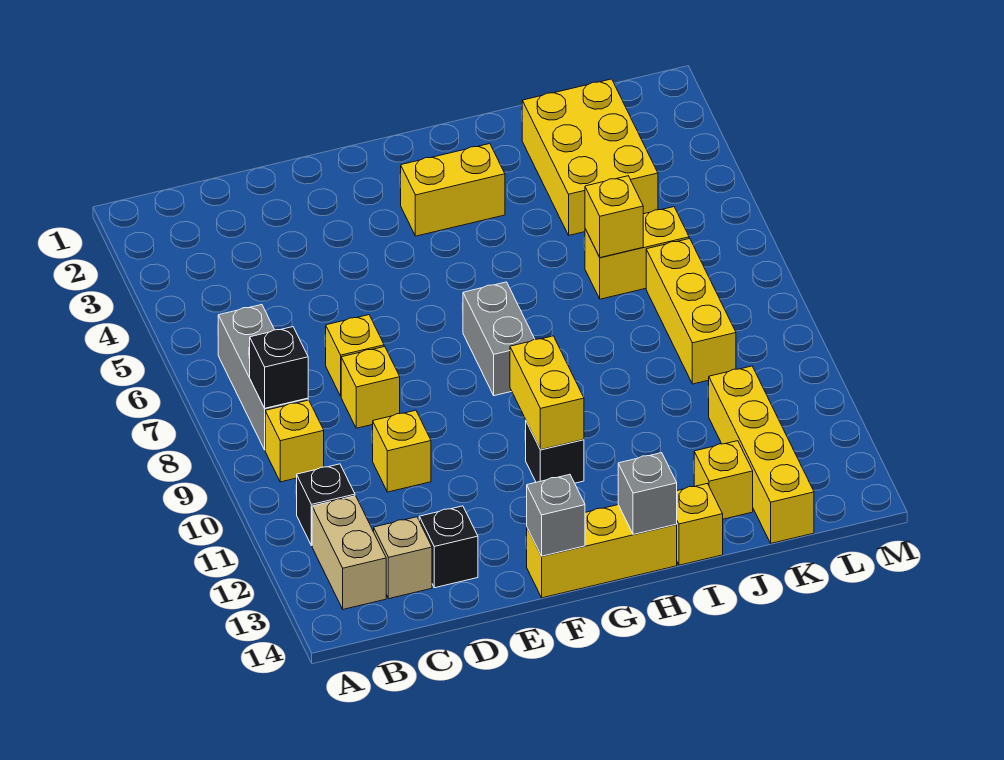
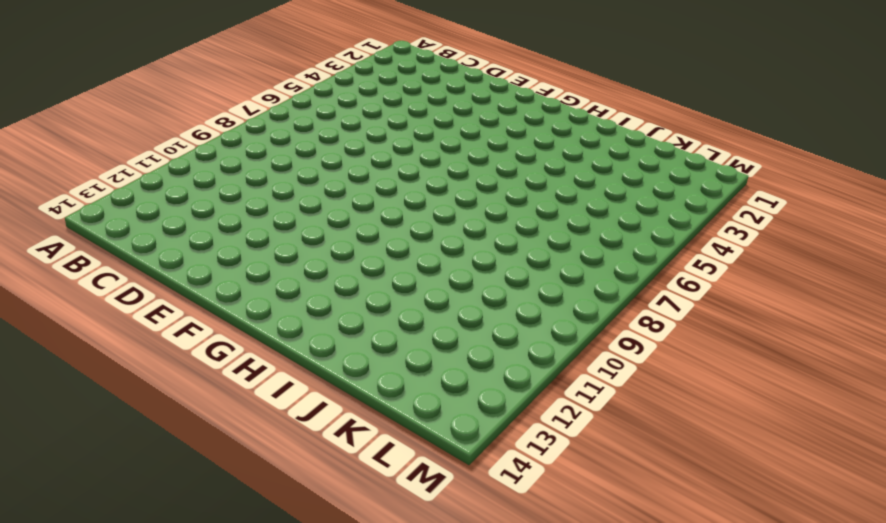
none -> grey 1x3 brick [218,305,308,450]
none -> yellow 1x1 brick [265,400,324,482]
none -> black 1x1 brick [297,464,355,546]

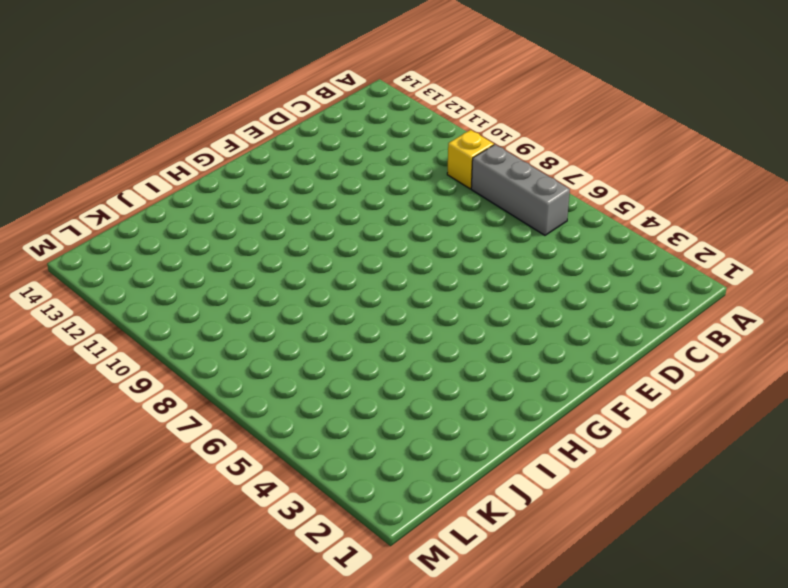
none -> black 1x1 brick [297,464,355,546]
none -> tan 1x2 brick [312,496,386,609]
none -> tan 1x1 brick [374,517,432,599]

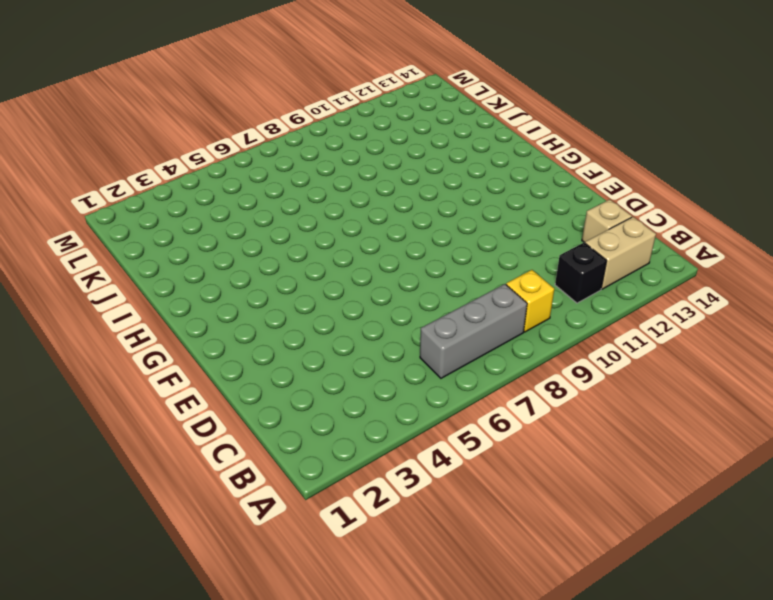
none -> yellow 1x1 brick [326,315,384,396]
none -> yellow 1x1 brick [341,347,400,428]
none -> yellow 1x1 brick [373,410,431,492]

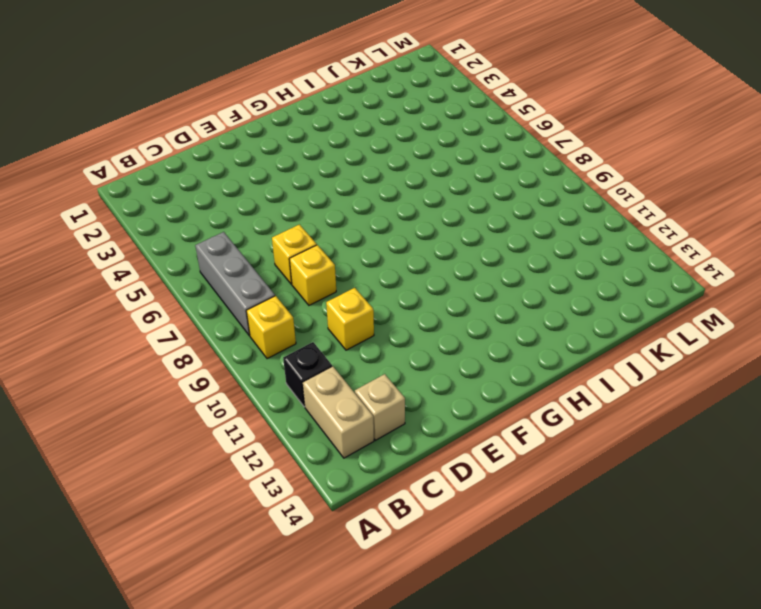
none -> black 1x1 brick [419,506,478,588]
none -> yellow 1x3 brick [527,505,677,598]
none -> yellow 1x2 brick [401,144,505,236]

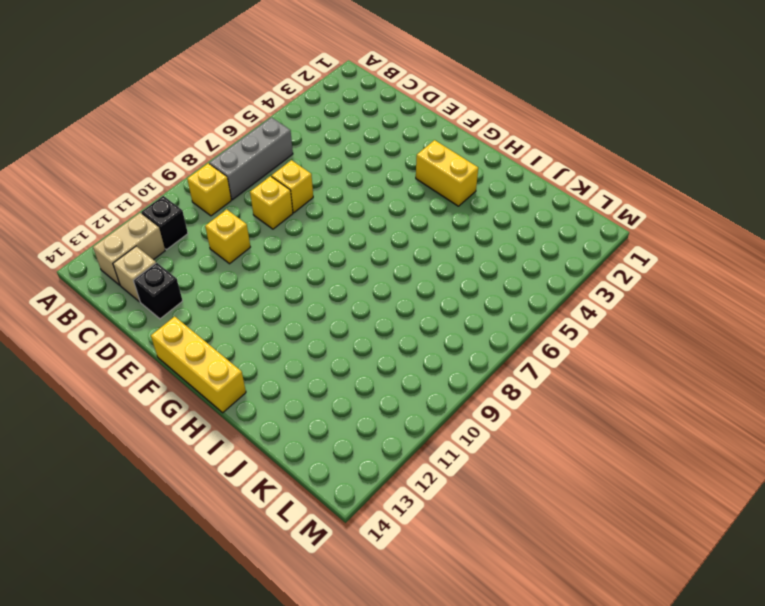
none -> grey 1x2 brick [463,282,534,396]
none -> black 1x1 brick [526,422,584,483]
none -> yellow 1x1 brick [676,484,723,565]

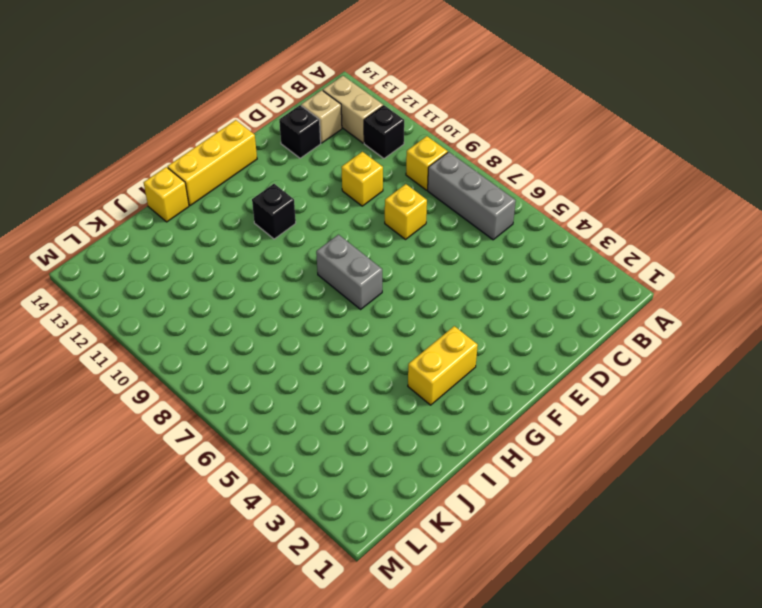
none -> yellow 1x1 brick [326,315,384,396]
none -> yellow 2x3 brick [522,79,658,235]
none -> yellow 1x2 brick [585,207,689,299]

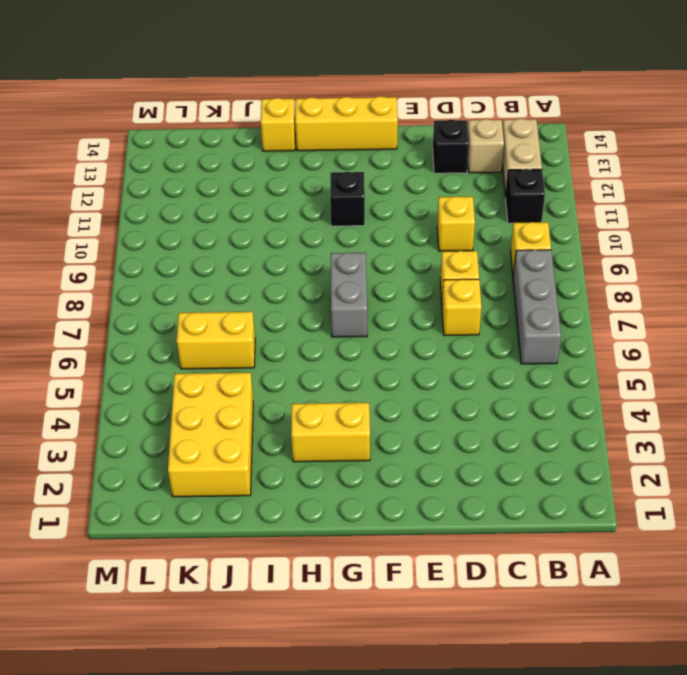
none -> yellow 1x1 brick [694,441,753,519]
none -> yellow 1x3 brick [646,239,736,384]
none -> yellow 1x4 brick [708,366,814,543]

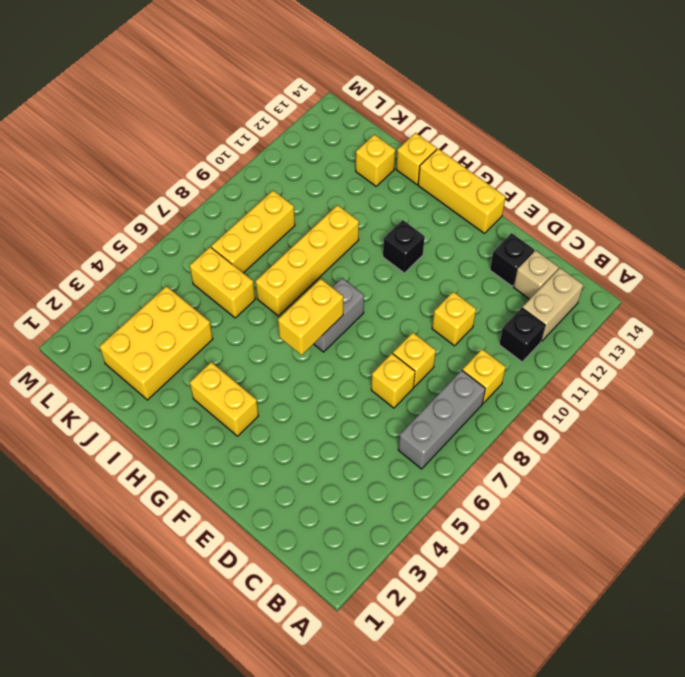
yellow 1x2 brick [278,279,343,355] -> yellow 1x2 brick moved to [510,336,584,450]
yellow 1x4 brick [255,205,359,316] -> yellow 1x4 brick moved to [708,366,814,543]
none -> black 1x1 brick [250,327,308,408]
none -> grey 1x1 brick [527,475,585,556]
none -> grey 1x1 brick [618,453,677,534]

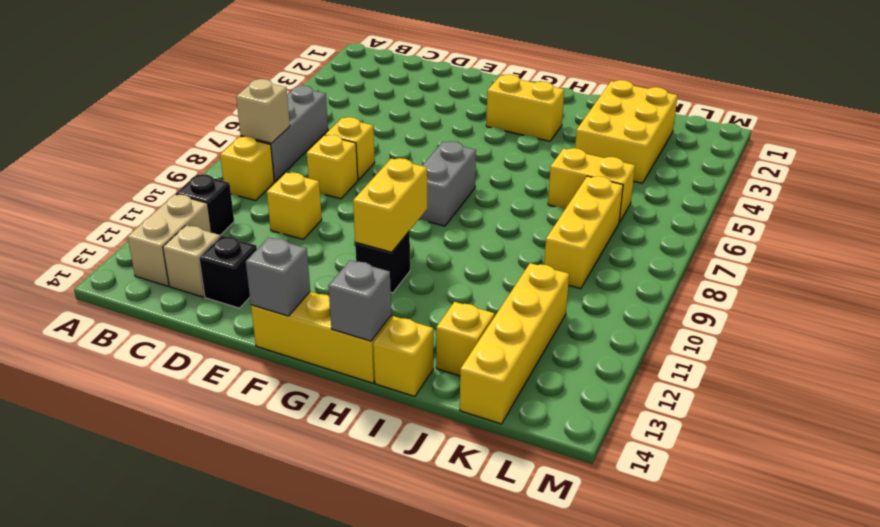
tan 1x1 brick [236,79,290,143] -> black 1x1 brick [250,327,308,408]
none -> yellow 1x1 brick [585,176,643,258]

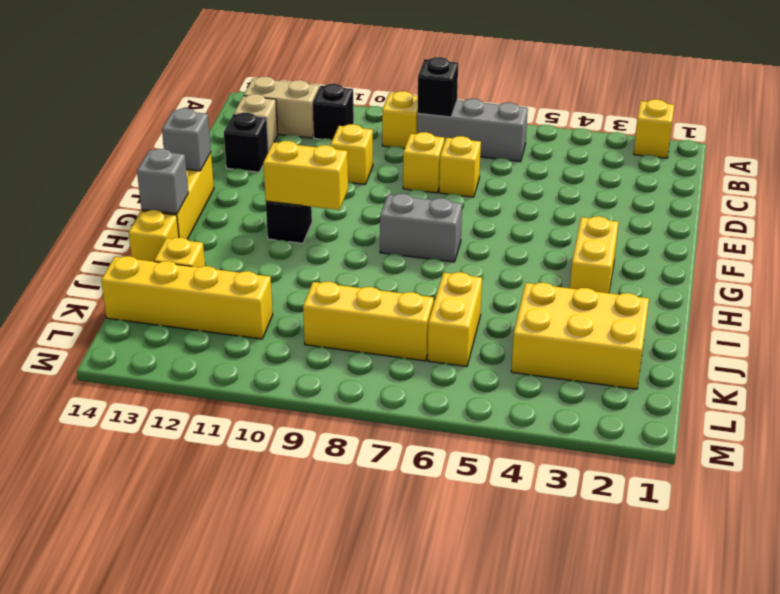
yellow 1x1 brick [634,99,674,158] -> yellow 1x1 brick moved to [585,176,643,258]

